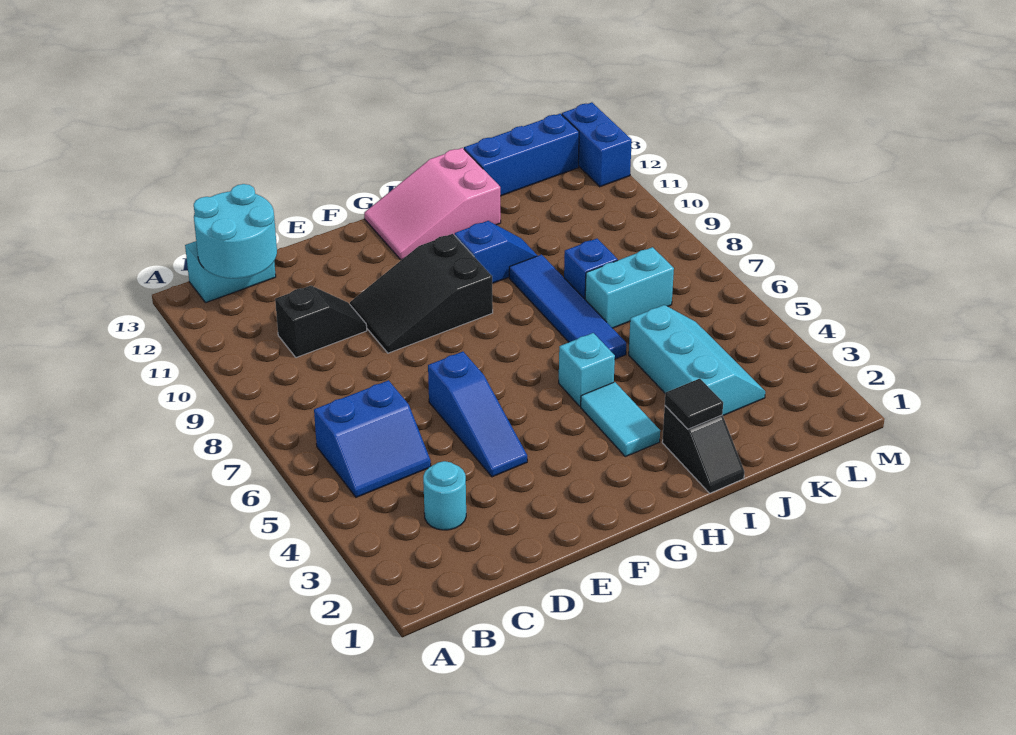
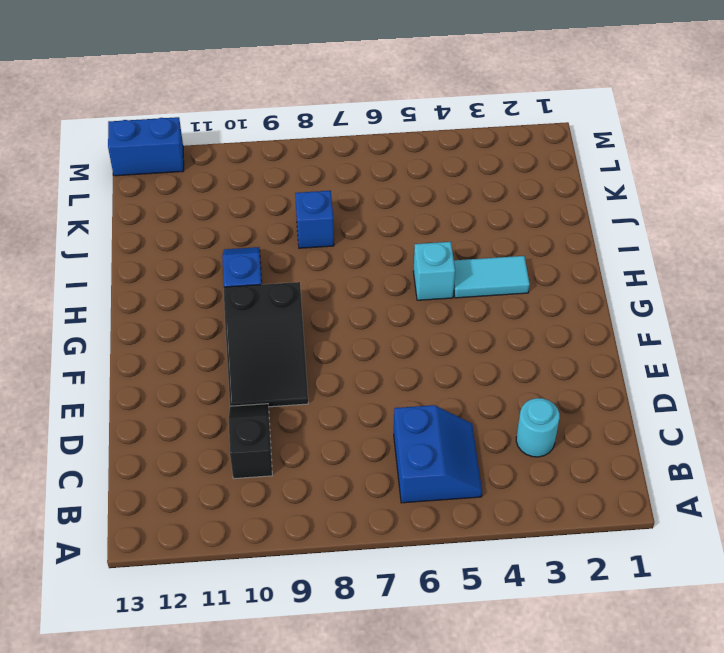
none -> cyan 1x2 brick [185,241,276,303]
none -> blue 1x3 slope [428,352,527,477]
none -> pink 2x3 slope [364,148,501,260]

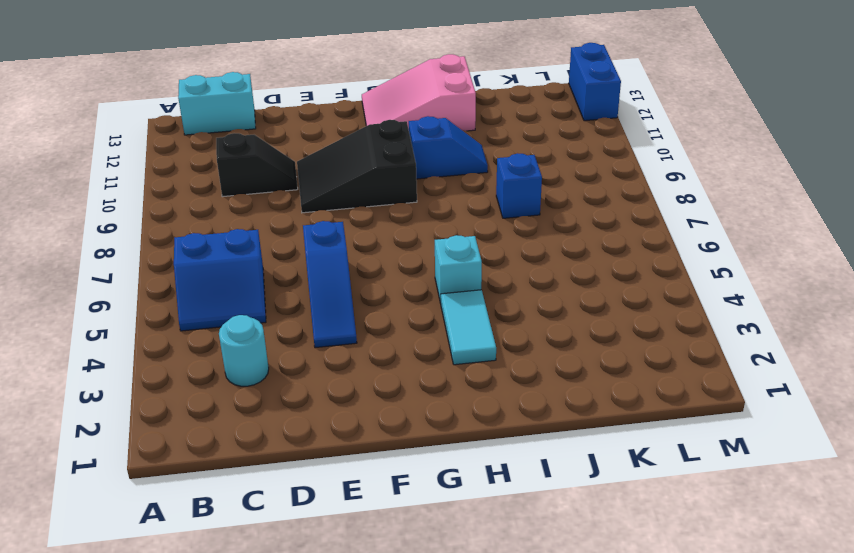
none -> black 1x2 slope [662,406,745,493]
none -> blue 1x4 tile [509,254,626,359]
none -> cyan 2x3 slope [629,305,765,415]

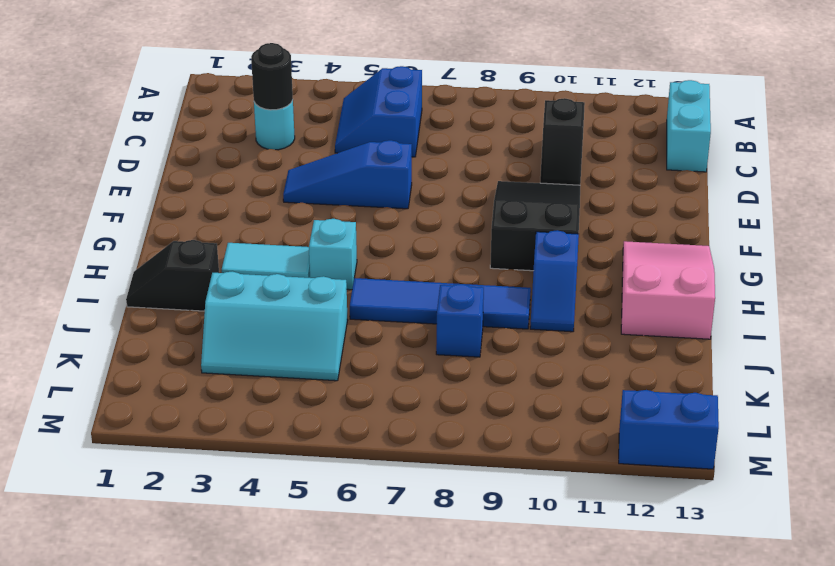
black 1x1 round brick [251,43,293,110] -> none
none -> cyan 1x2 brick [585,247,674,328]
none -> blue 1x3 brick [464,114,579,196]
none -> cyan 2x2 round brick [194,184,277,278]

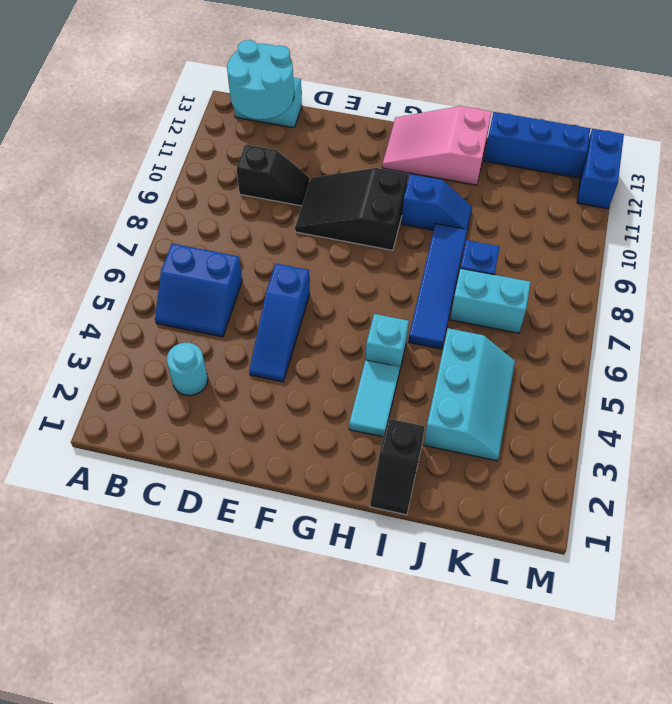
none -> black 1x1 tile [665,379,723,429]

